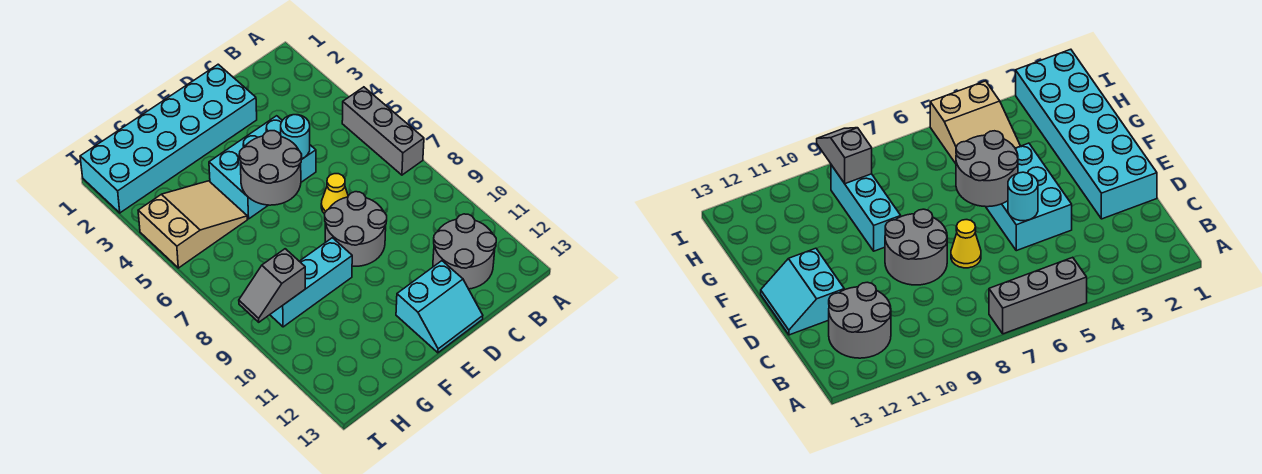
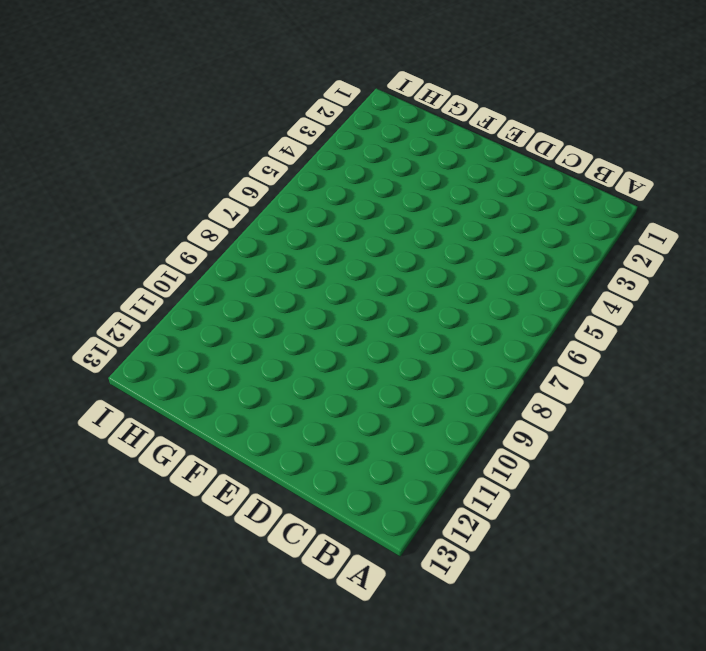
none -> grey 1x3 brick [342,87,424,175]
none -> grey 2x2 round brick [433,214,496,289]
none -> cyan 2x6 brick [80,64,257,213]

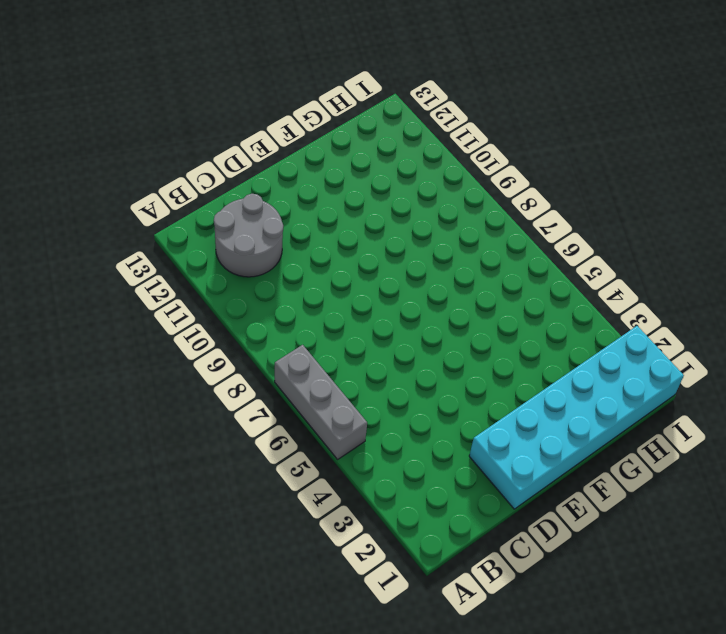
none -> cyan 2x3 brick [209,116,316,219]
none -> yellow 1x1 cone [321,174,348,214]
none -> grey 2x2 round brick [325,192,387,266]

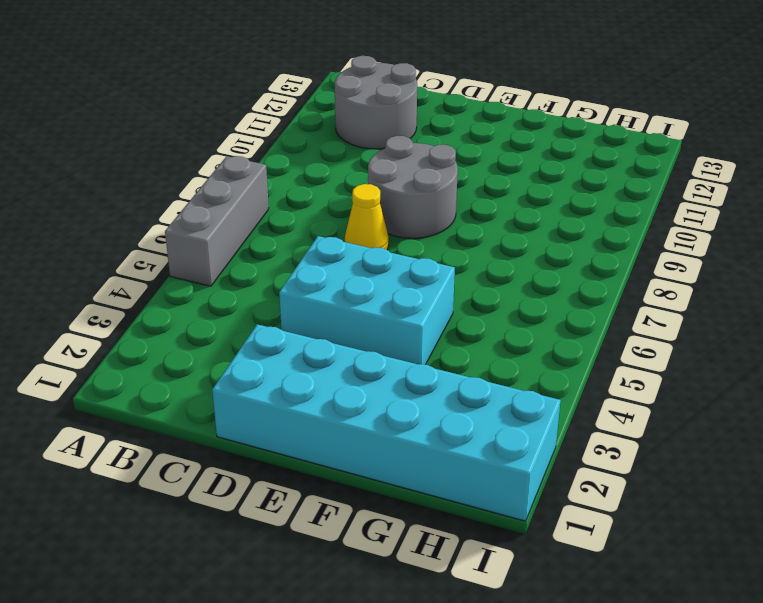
none -> cyan 2x2 slope [396,261,483,353]
none -> cyan 1x3 brick [270,238,352,327]
none -> tan 2x3 slope [138,181,247,268]

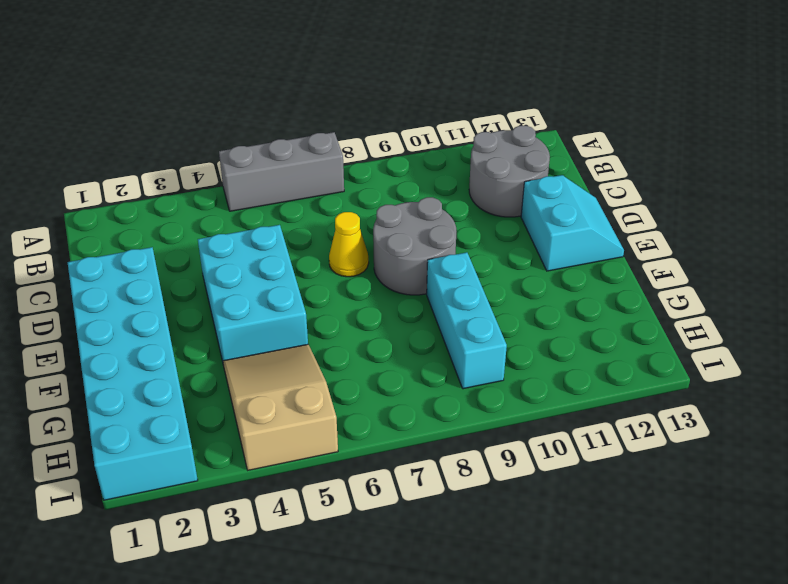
none -> cyan 1x1 round brick [281,115,310,158]
none -> grey 2x2 round brick [239,131,302,205]
none -> grey 1x2 slope [239,249,305,322]

